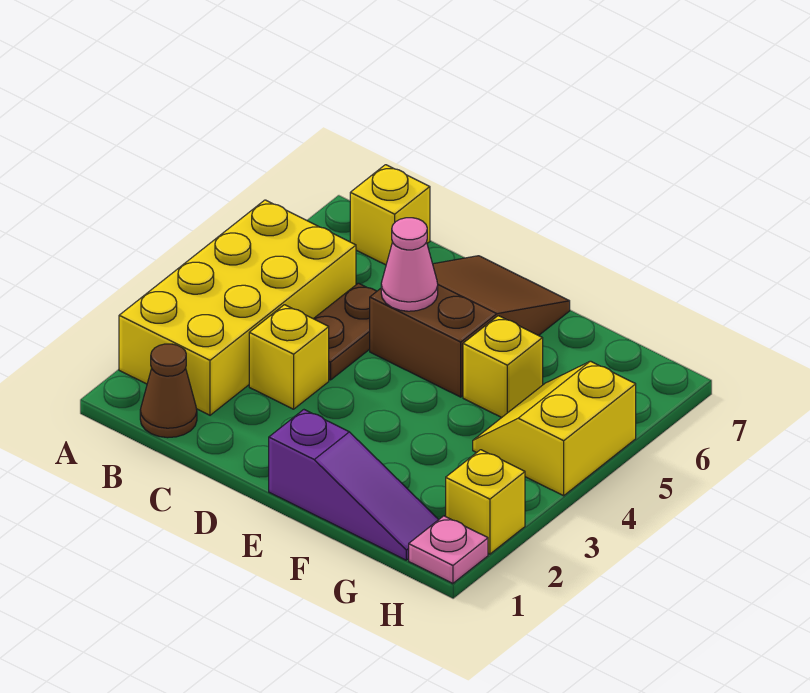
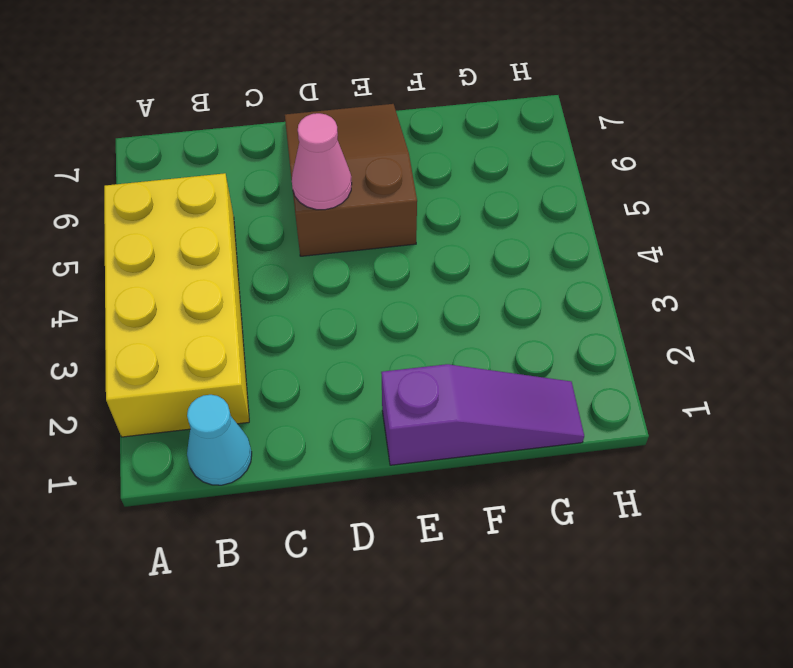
cyan 1x1 cone [187,395,252,485] -> brown 1x1 cone [140,344,197,438]
none -> yellow 1x1 brick [350,165,430,265]
none -> yellow 1x1 brick [249,305,329,409]
none -> brown 1x2 plate [314,283,377,380]

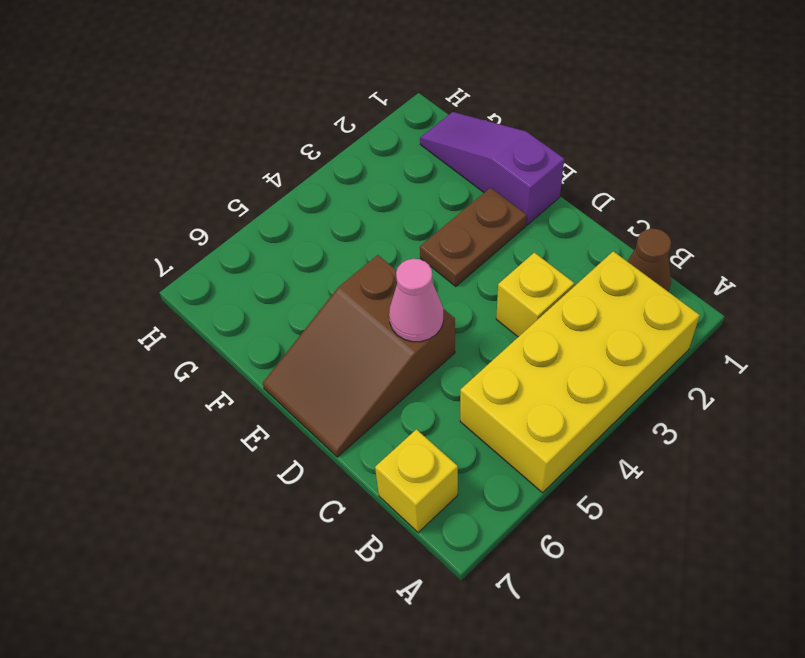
brown 1x2 plate [420,188,527,286] -> brown 1x2 plate moved to [314,283,377,380]
none -> yellow 1x1 brick [463,316,543,418]
none -> yellow 2x2 slope [473,361,636,496]
none -> pink 1x1 plate [409,516,488,583]

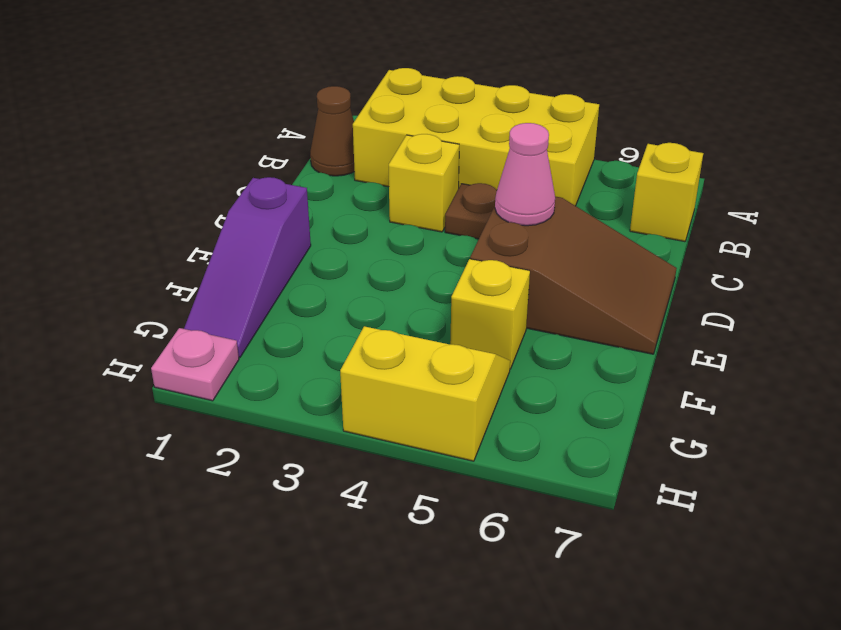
none -> yellow 1x1 brick [446,450,525,554]

